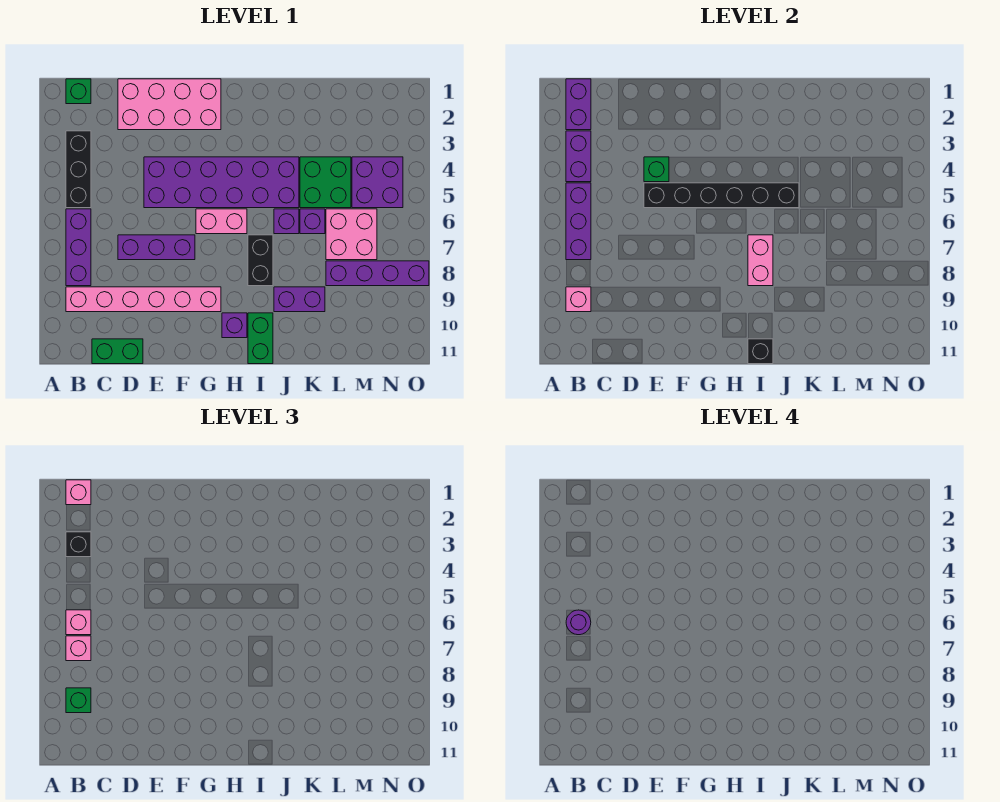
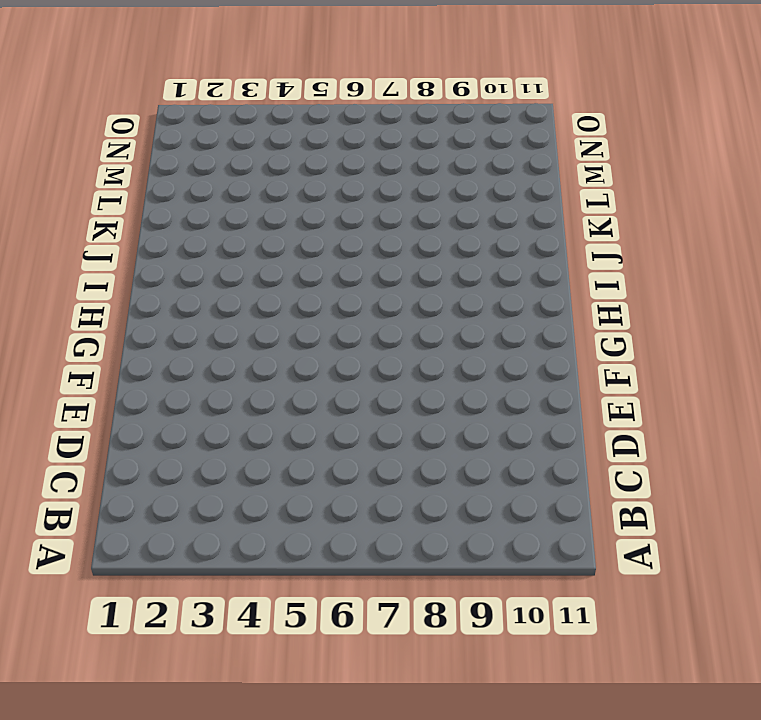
none -> green 1x1 brick [66,79,91,104]
none -> black 1x3 brick [66,131,91,208]
none -> purple 1x3 brick [66,209,91,286]
none -> pink 1x6 brick [66,287,221,312]

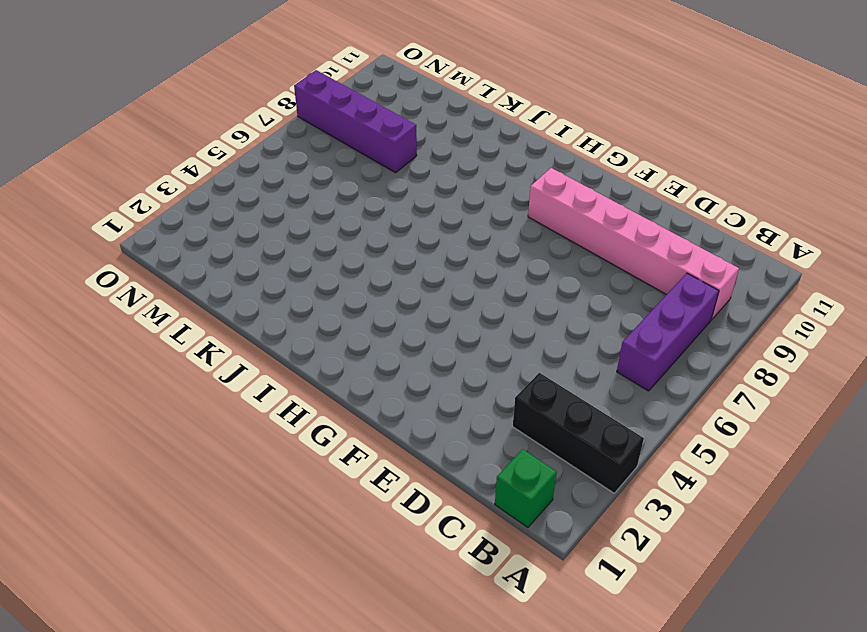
black 1x3 brick [513,373,644,493] -> black 1x3 brick turned to [66,131,91,208]
none -> green 1x2 brick [92,339,143,364]
none -> pink 2x4 brick [118,79,221,130]
none -> purple 1x3 brick [118,235,195,260]
none -> purple 2x6 brick [144,157,299,208]

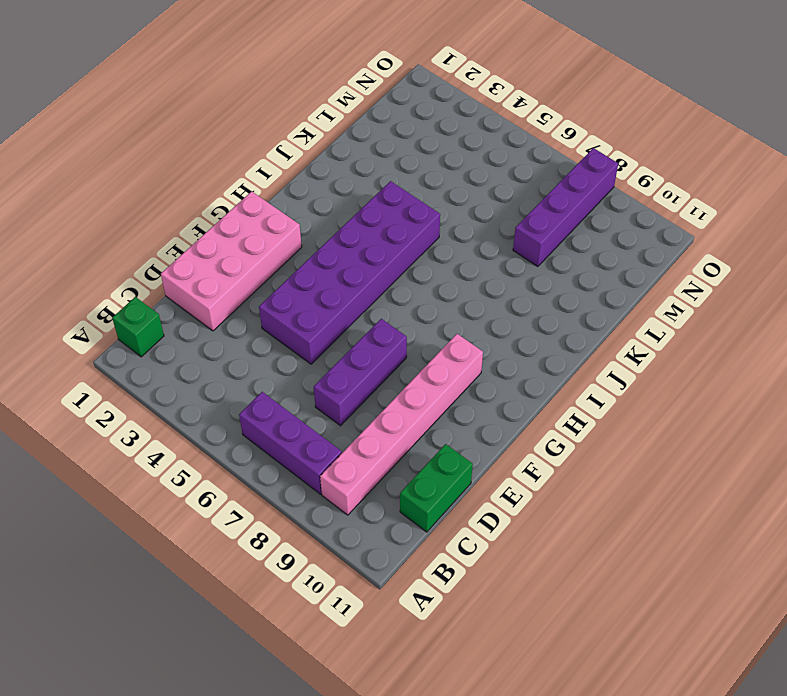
none -> black 1x3 brick [66,131,91,208]
none -> pink 1x2 brick [196,209,247,234]
none -> purple 1x1 brick [222,313,247,338]
none -> black 1x2 brick [248,235,273,286]

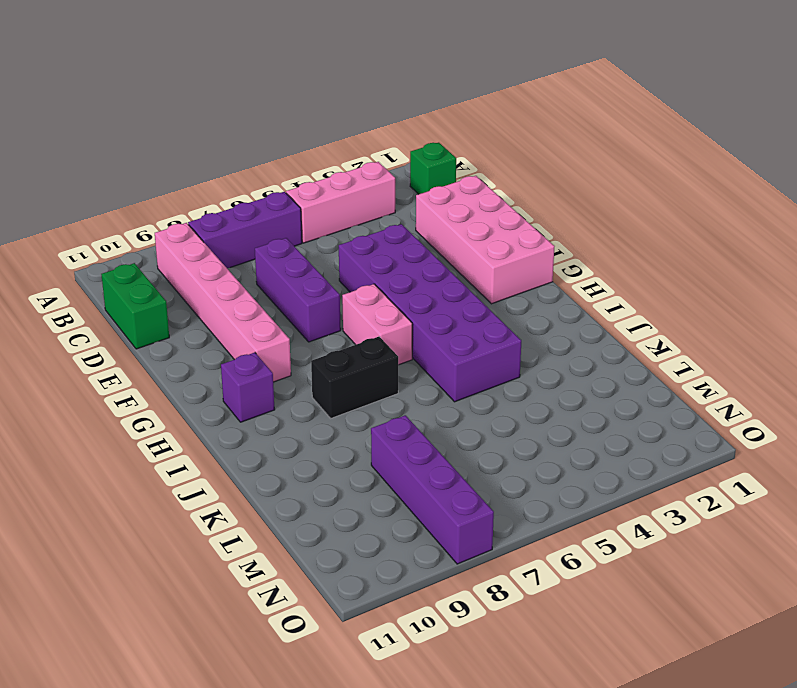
pink 1x3 brick [286,162,395,243] -> black 1x3 brick [66,131,91,208]
none -> green 1x2 brick [248,313,273,364]
none -> purple 1x1 brick [274,209,299,234]
none -> purple 1x2 brick [274,287,325,312]
none -> green 2x2 brick [300,157,351,208]

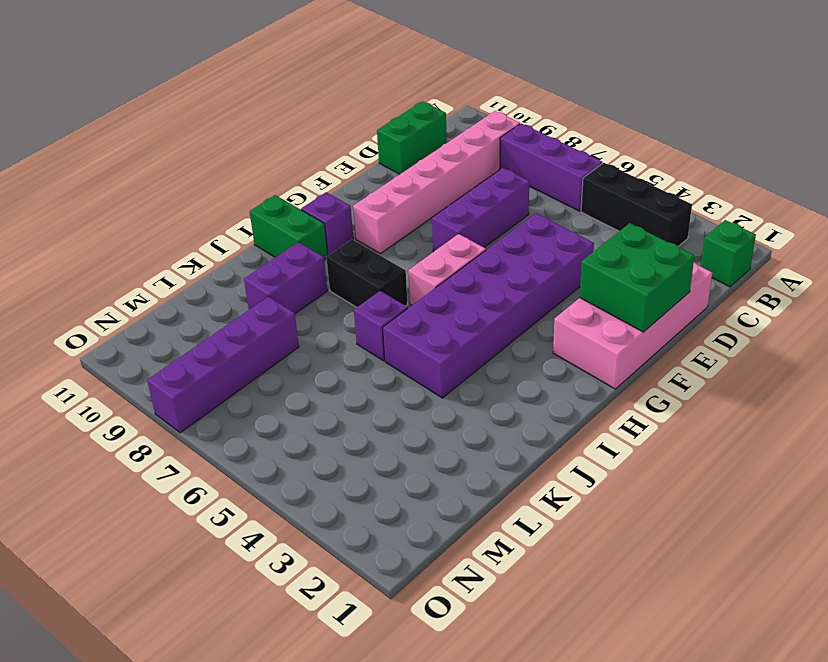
green 2x2 brick [580,223,694,332] -> green 2x2 brick moved to [300,157,351,208]
none -> purple 1x1 brick [300,209,325,234]
none -> pink 2x2 brick [326,209,377,260]
none -> purple 2x2 brick [352,157,403,208]
none -> purple 1x2 brick [566,79,591,130]

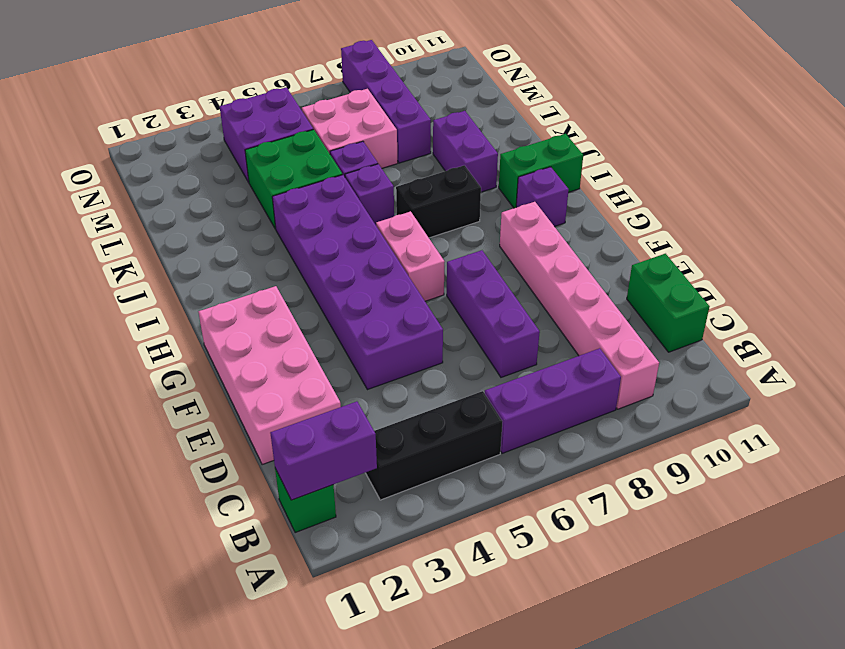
none -> purple 1x2 brick [566,131,591,182]
none -> purple 1x3 brick [566,183,591,260]
none -> pink 1x1 brick [566,287,591,312]
none -> green 1x1 brick [644,157,669,182]

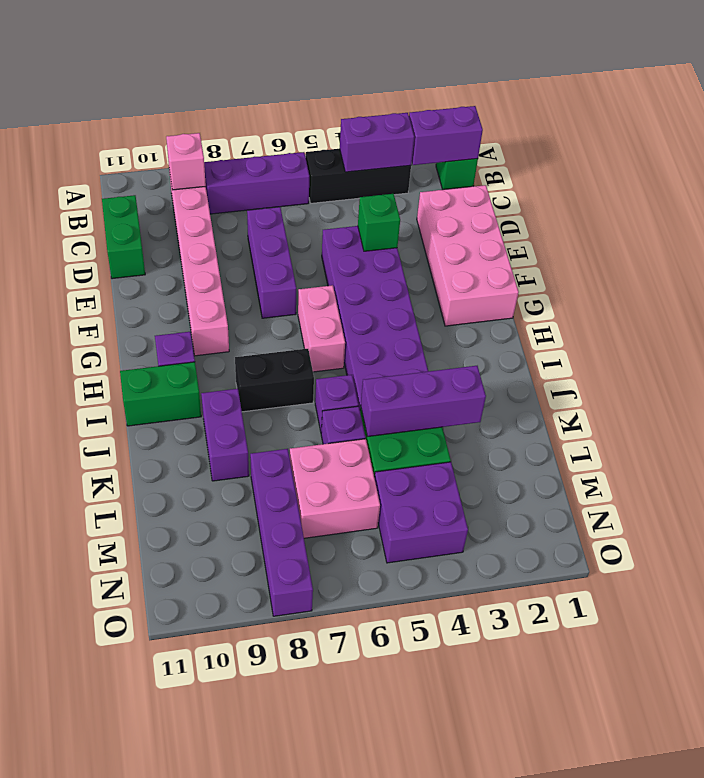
purple 1x3 brick [361,366,486,437] -> purple 1x3 brick moved to [566,183,591,260]
none -> black 1x6 brick [644,183,799,208]
none -> pink 1x2 brick [748,235,773,286]
none -> black 1x1 brick [748,339,773,364]
none -> pink 1x1 brick [66,480,91,505]

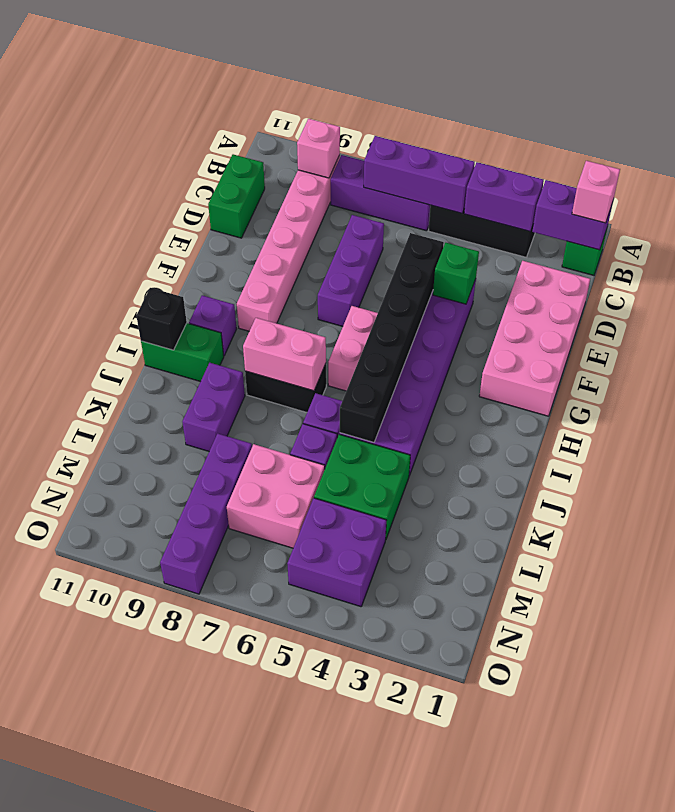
none -> black 1x1 brick [66,532,91,557]
none -> pink 1x1 brick [66,610,91,635]
none -> pink 1x1 brick [66,636,91,661]
none -> green 1x1 brick [66,688,91,713]

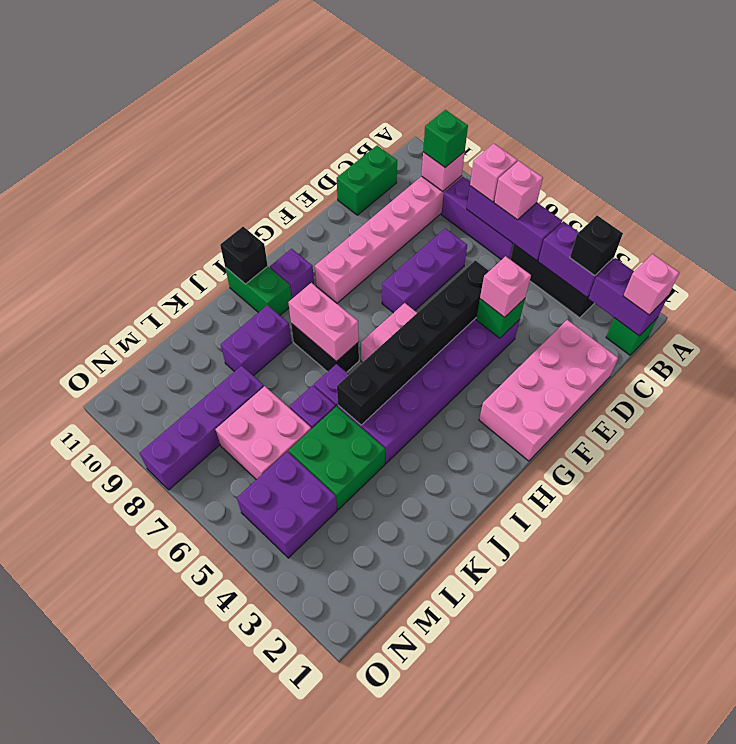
pink 1x1 brick [480,256,531,317] -> none
none -> purple 1x1 round brick [566,610,591,635]

